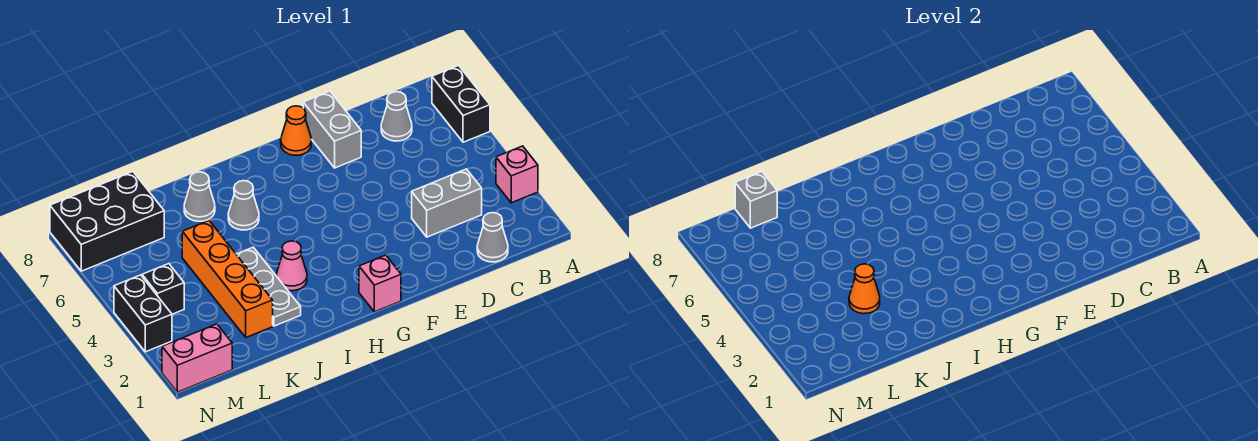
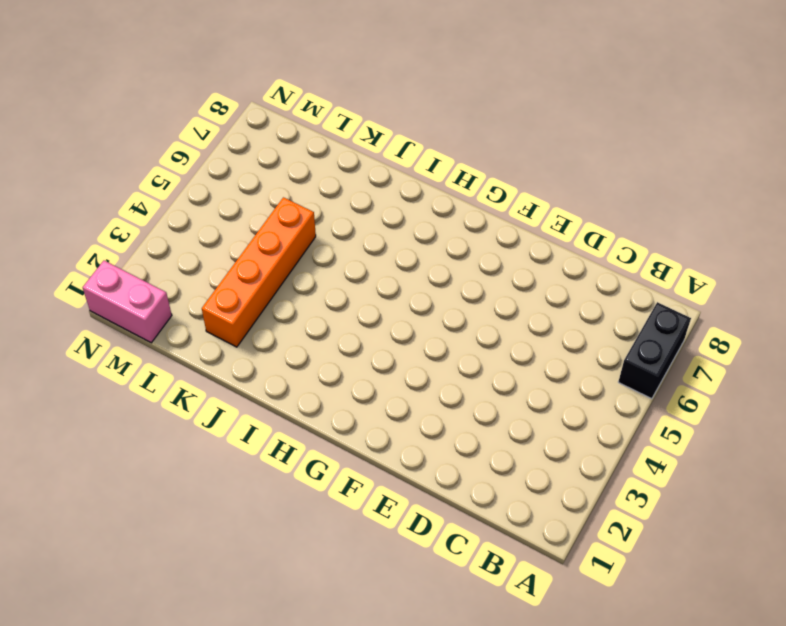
none -> pink 1x1 brick [496,146,538,203]
none -> grey 1x1 cone [477,213,508,262]
none -> grey 1x2 brick [412,169,482,237]

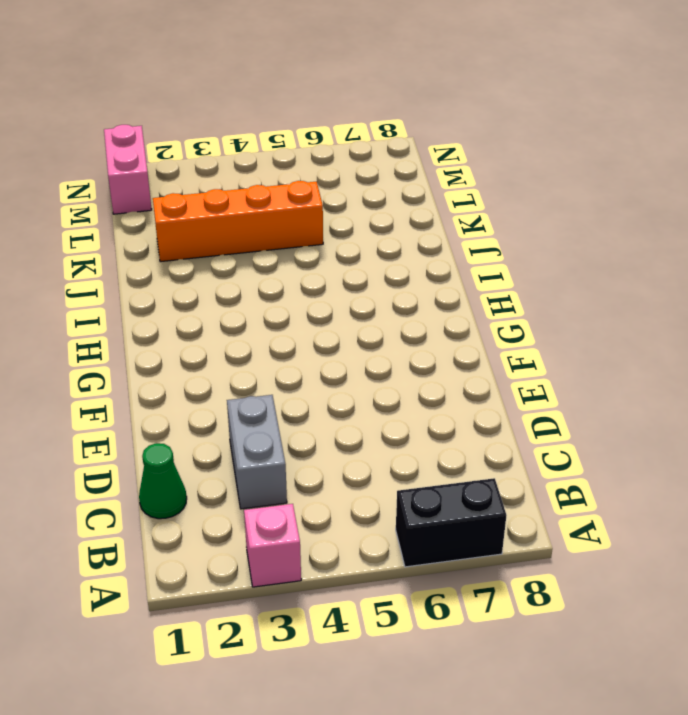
green 1x1 cone [139,443,187,519] -> grey 1x1 cone [477,213,508,262]
none -> grey 1x1 cone [381,92,412,141]
none -> grey 1x2 brick [303,91,361,168]
none -> orange 1x1 cone [281,106,311,155]

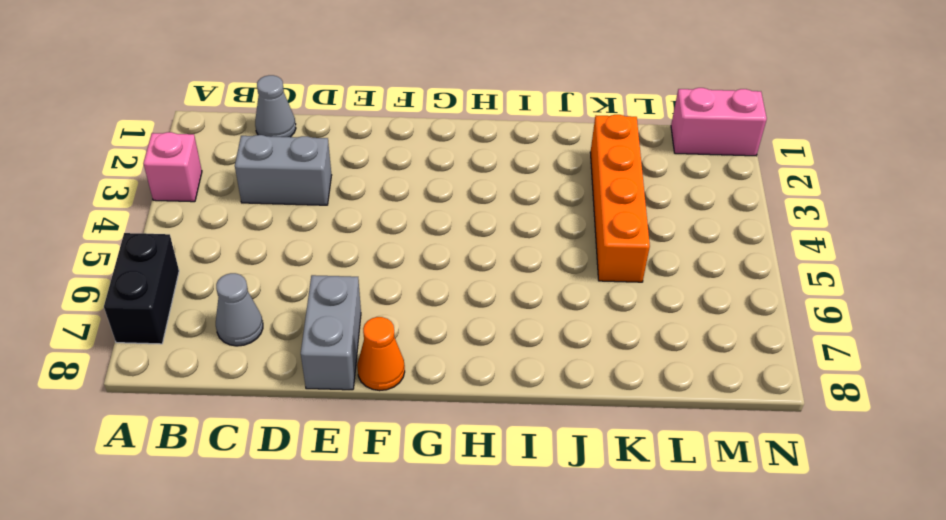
none -> pink 1x1 brick [359,255,401,312]
none -> pink 1x1 cone [276,241,307,291]
none -> grey 1x1 cone [228,181,259,230]

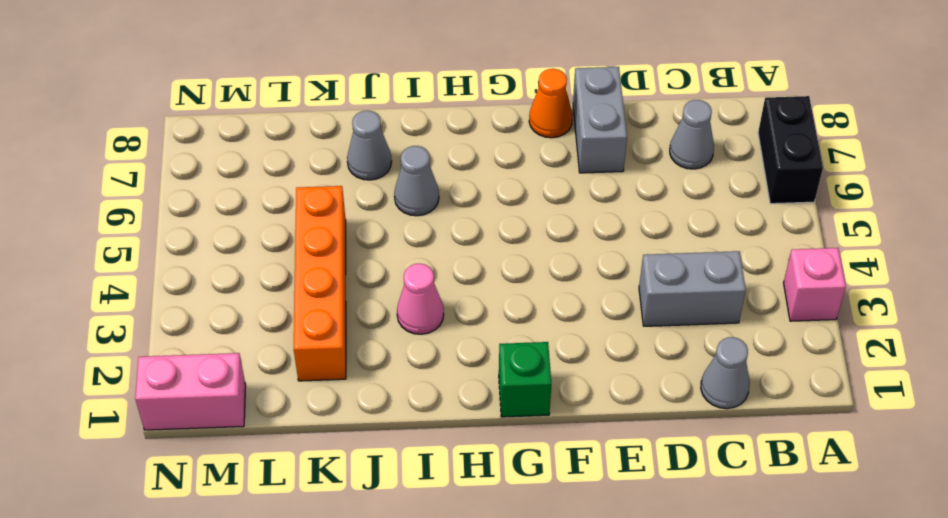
green 1x1 brick [499,342,551,417] -> pink 1x1 brick [359,255,401,312]
none -> grey 1x3 plate [236,247,301,326]
none -> black 2x3 brick [50,172,164,271]
none -> black 1x1 brick [142,264,184,314]

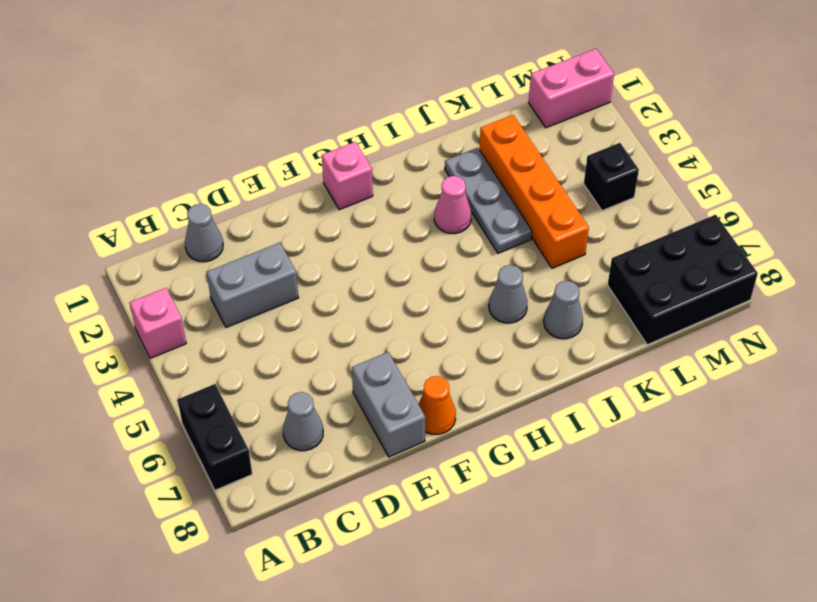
none -> black 1x2 brick [114,275,172,352]
none -> orange 1x1 cone [849,264,880,314]
none -> grey 1x1 brick [735,172,777,228]

